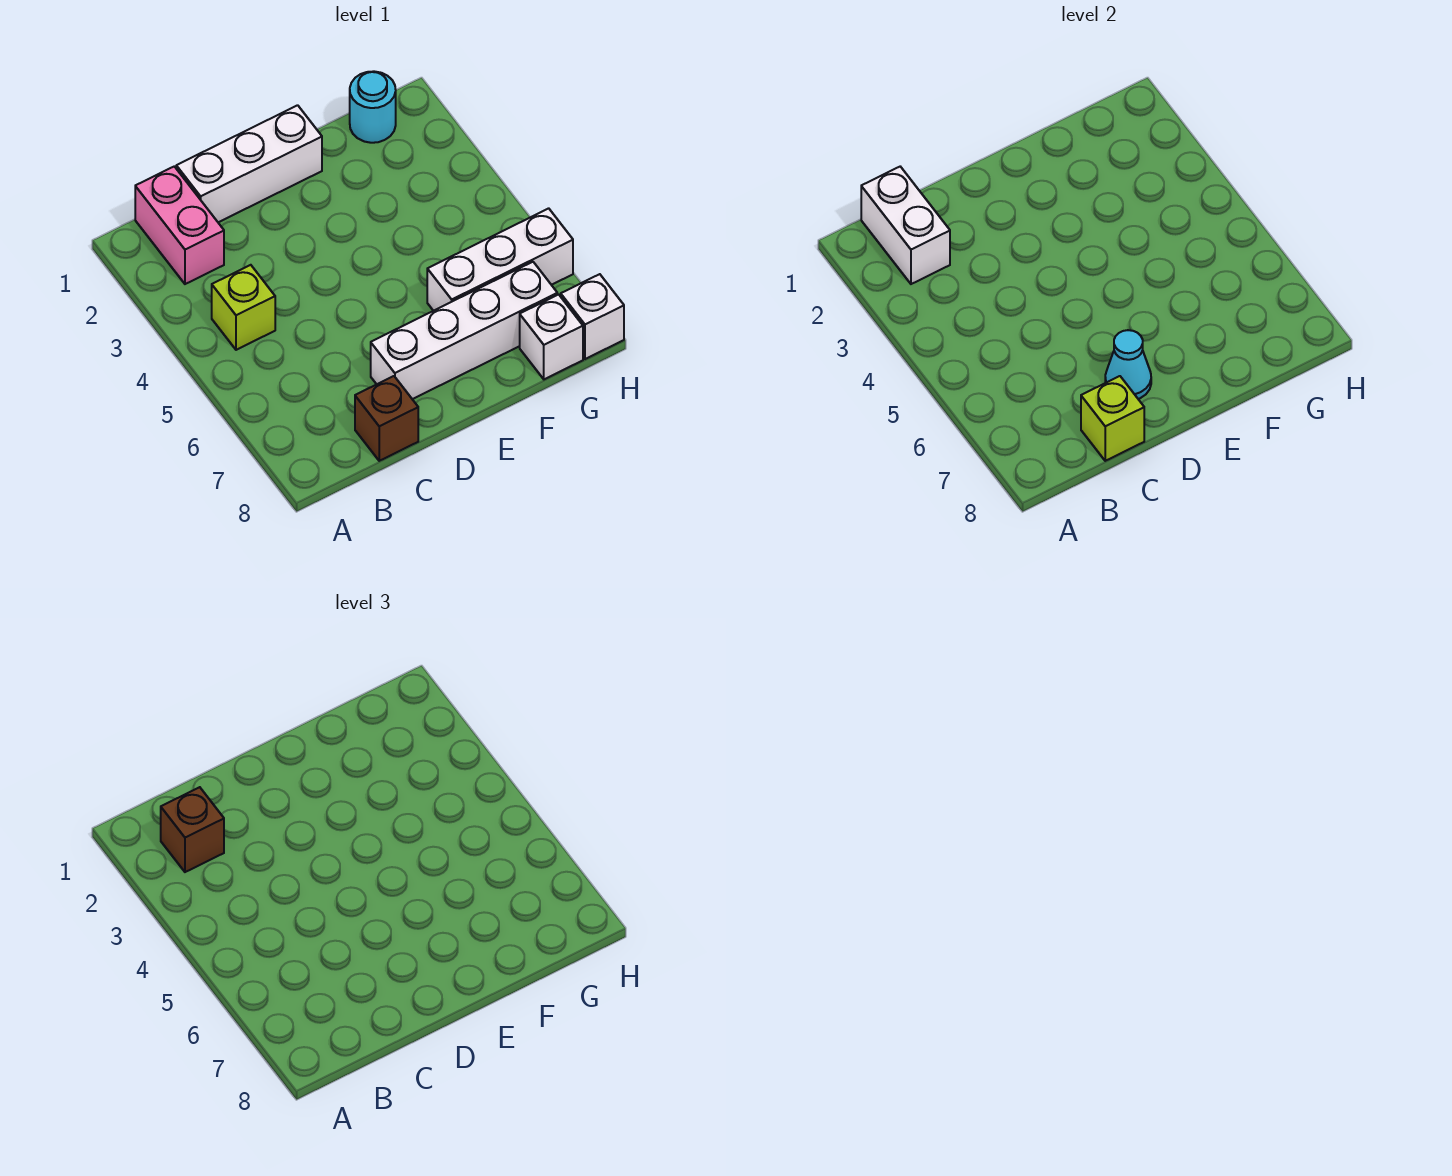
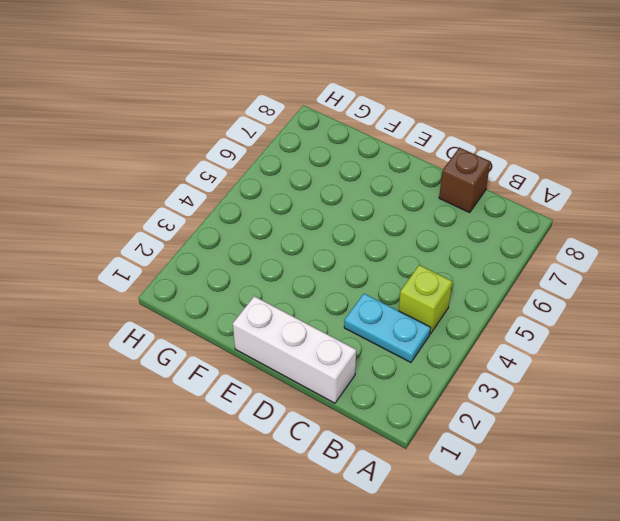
cyan 1x2 plate [344,294,431,362] -> none
none -> pink 1x2 brick [135,167,224,284]
none -> white 1x4 brick [371,262,557,399]
none -> white 1x3 brick [427,208,573,311]

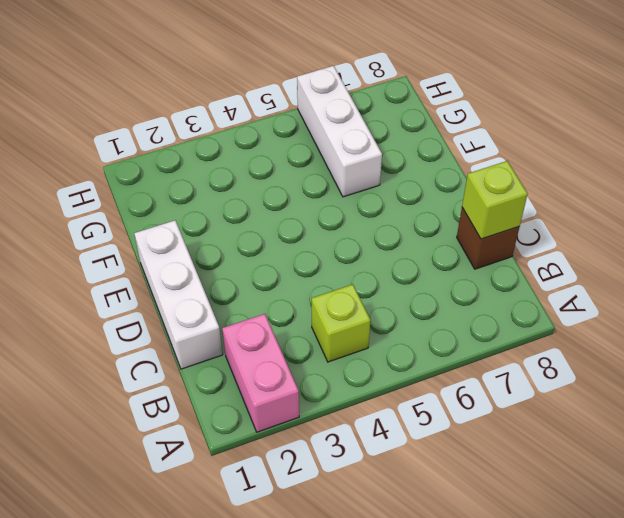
pink 1x2 brick [222,314,299,432] -> pink 1x2 brick turned to [135,167,224,284]
none -> white 1x4 brick [371,262,557,399]
none -> cyan 1x1 round brick [350,71,396,143]
none -> white 1x1 brick [520,295,583,379]

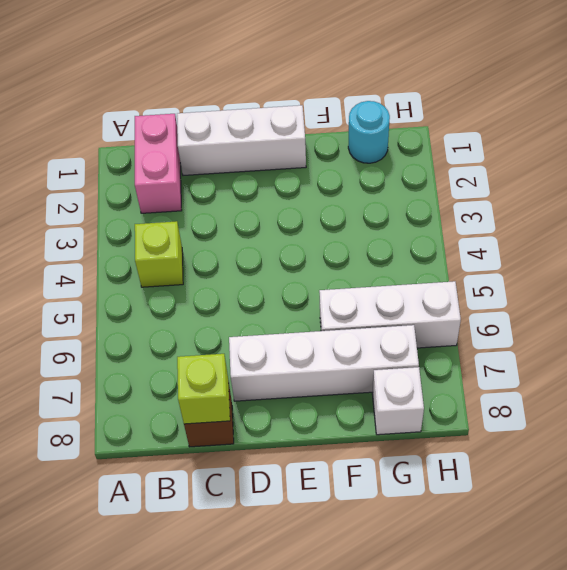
none -> white 1x1 brick [561,274,624,359]
none -> white 1x2 brick [861,167,950,284]
none -> cyan 1x1 cone [1105,330,1151,399]

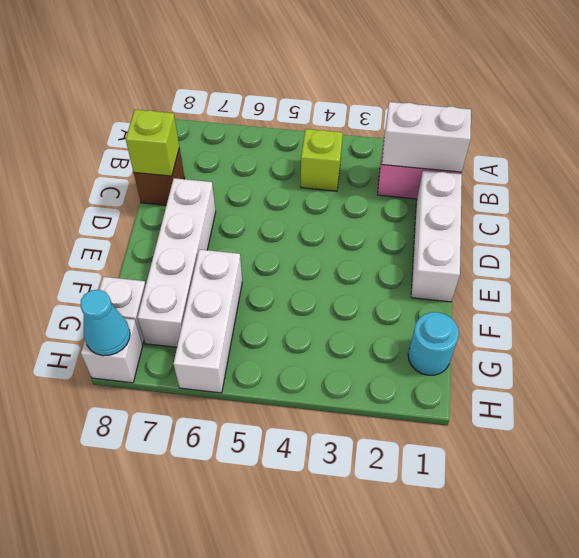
cyan 1x1 cone [81,290,130,356] -> cyan 1x1 cone moved to [1105,330,1151,399]
none -> brown 1x1 brick [161,787,224,872]

